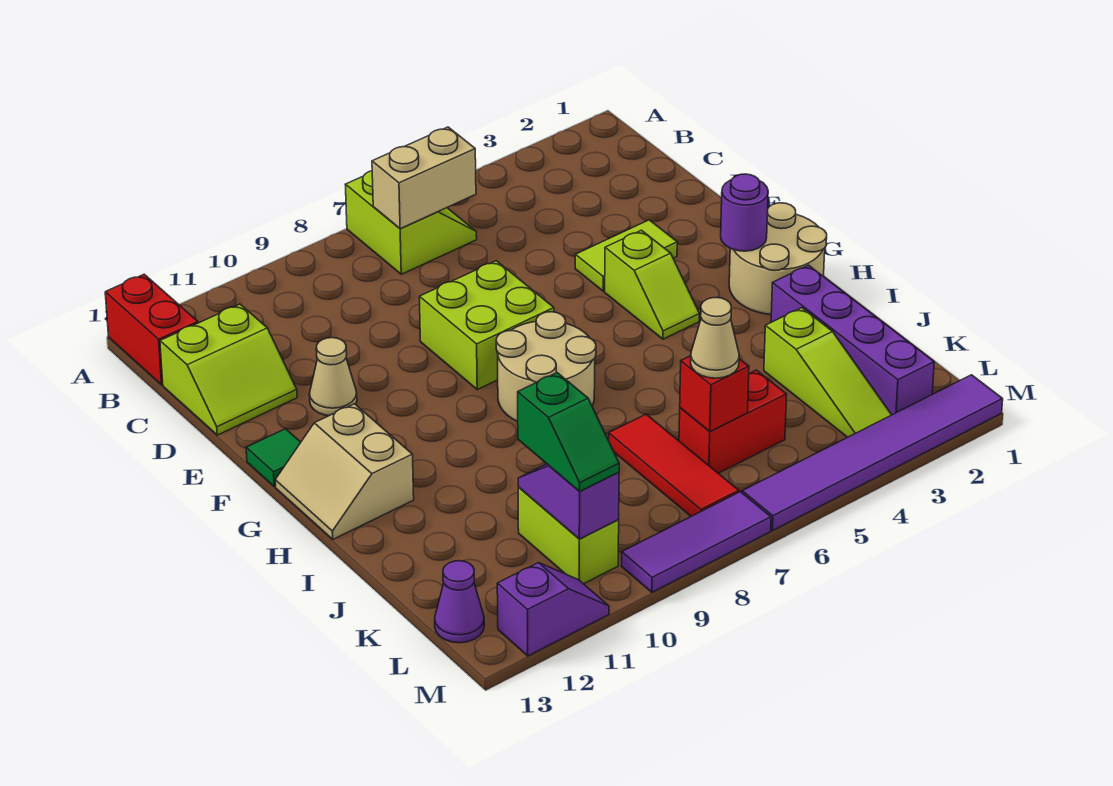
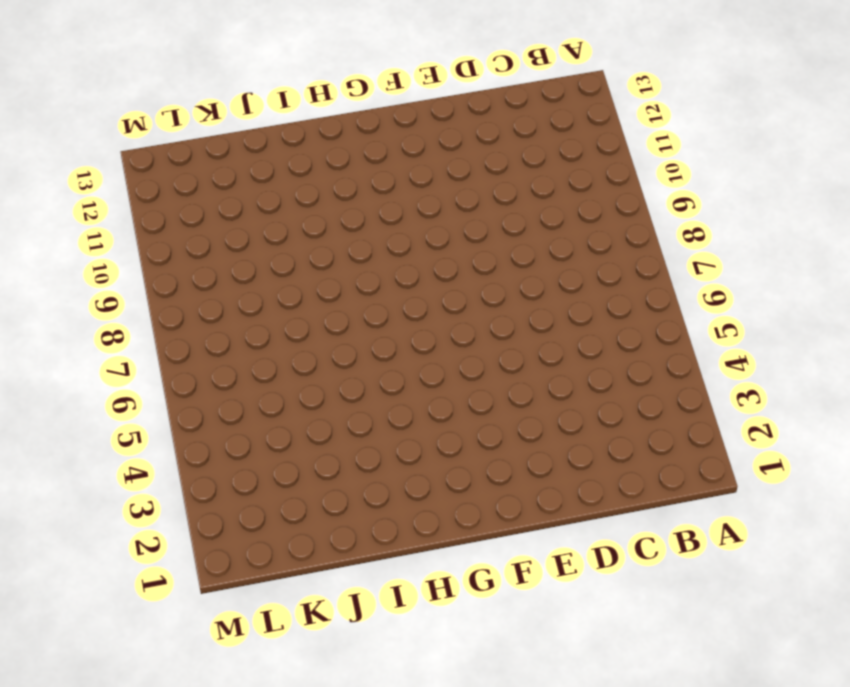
none -> lime 2x2 slope [345,171,477,274]
none -> red 1x2 brick [105,274,198,385]
none -> lime 2x2 slope [160,304,297,435]

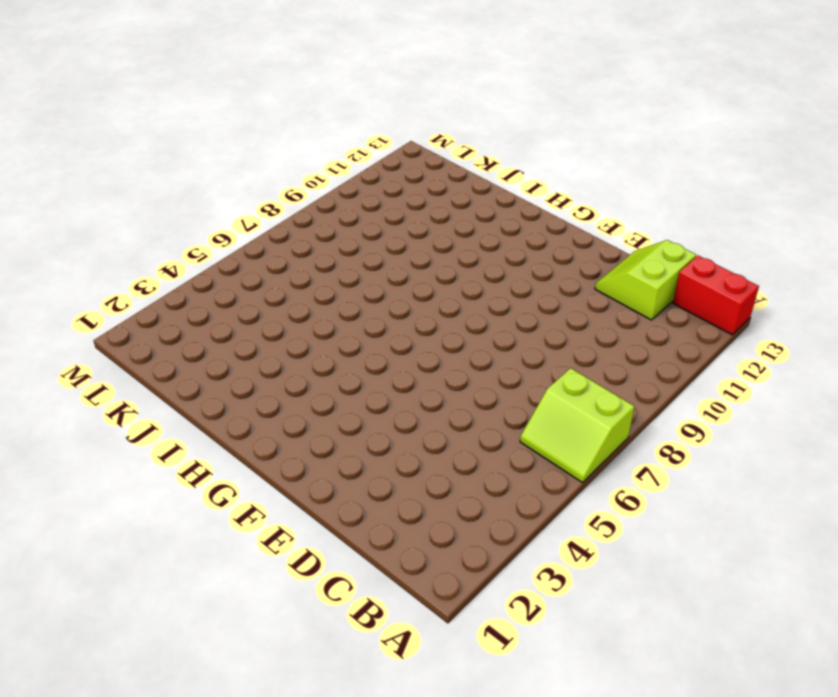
none -> lime 1x2 tile [575,220,677,291]
none -> lime 2x2 brick [419,261,554,390]
none -> tan 1x1 cone [309,338,357,416]

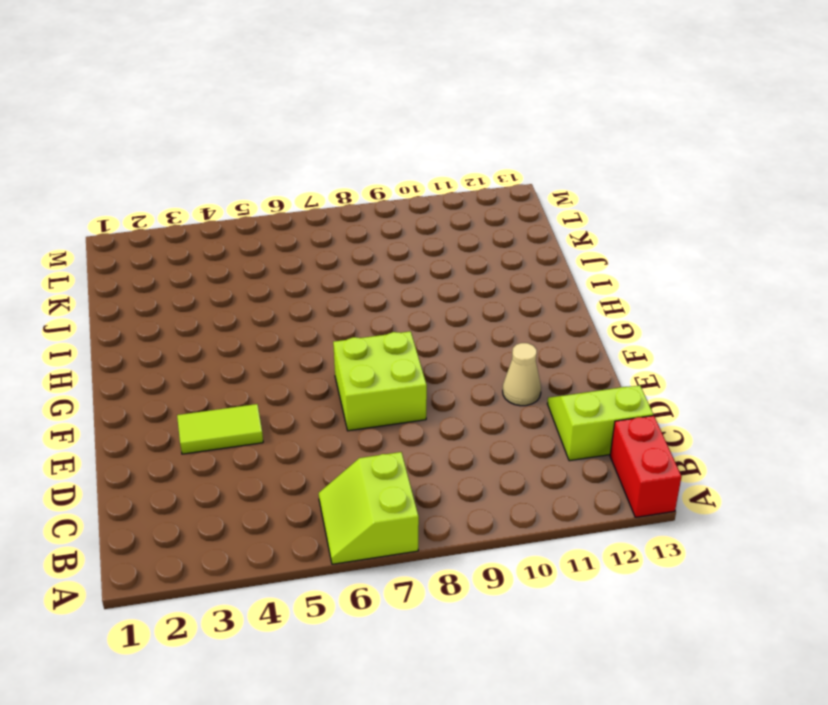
none -> lime 1x2 slope [605,230,699,339]
none -> green 1x1 tile [246,429,301,487]
none -> tan 2x2 round brick [729,203,827,315]

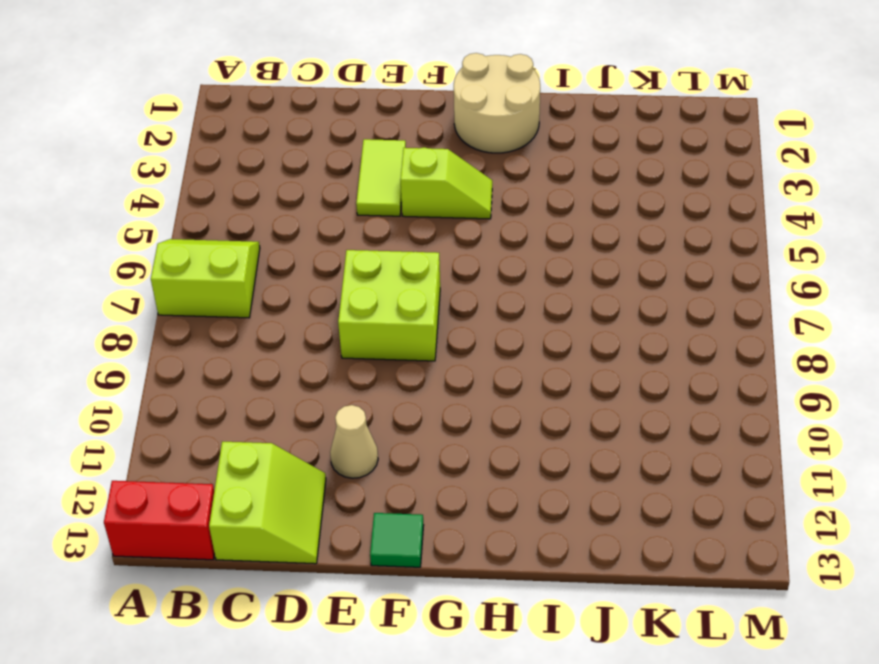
none -> tan 2x2 round brick [496,312,596,422]
none -> tan 2x2 slope [275,404,414,539]
none -> purple 1x4 brick [771,265,934,415]

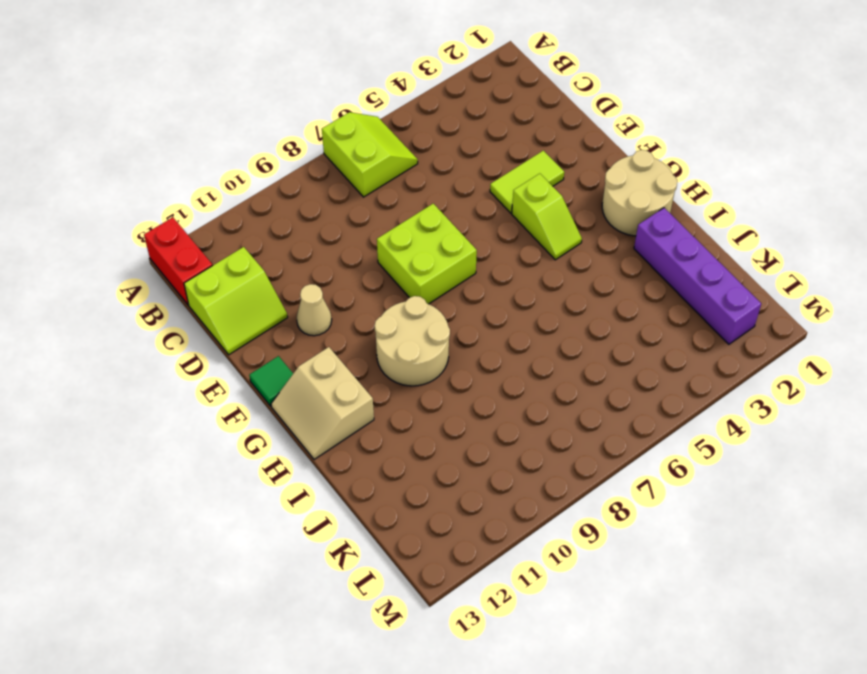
tan 2x2 round brick [375,296,450,386] -> tan 2x2 round brick moved to [496,312,596,422]
none -> lime 1x3 slope [764,308,891,437]
none -> red 1x3 tile [609,414,739,516]
none -> red 1x2 brick [679,370,787,473]

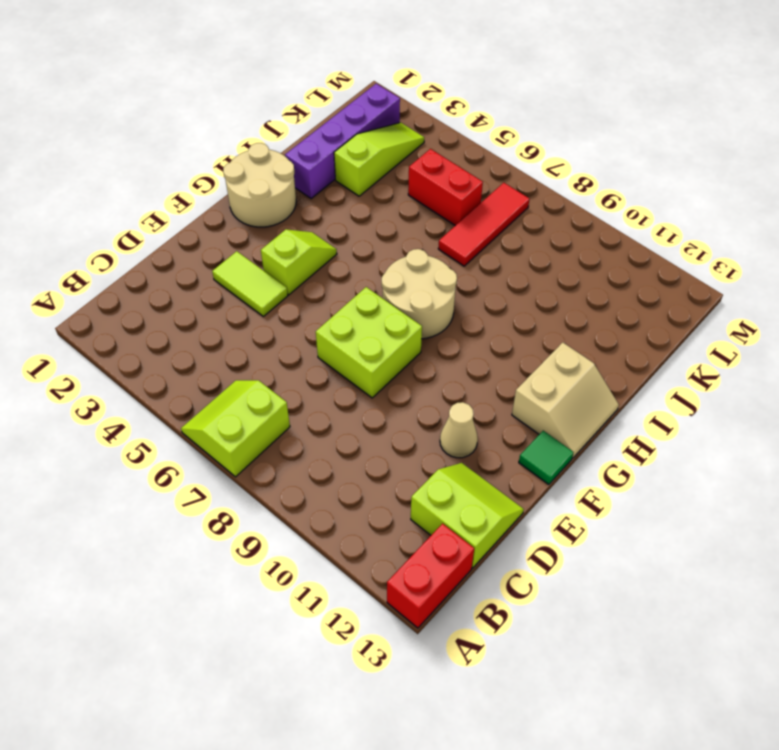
none -> lime 1x2 brick [518,487,619,584]
none -> purple 1x1 cone [435,561,484,643]
none -> purple 1x6 tile [742,375,1003,531]

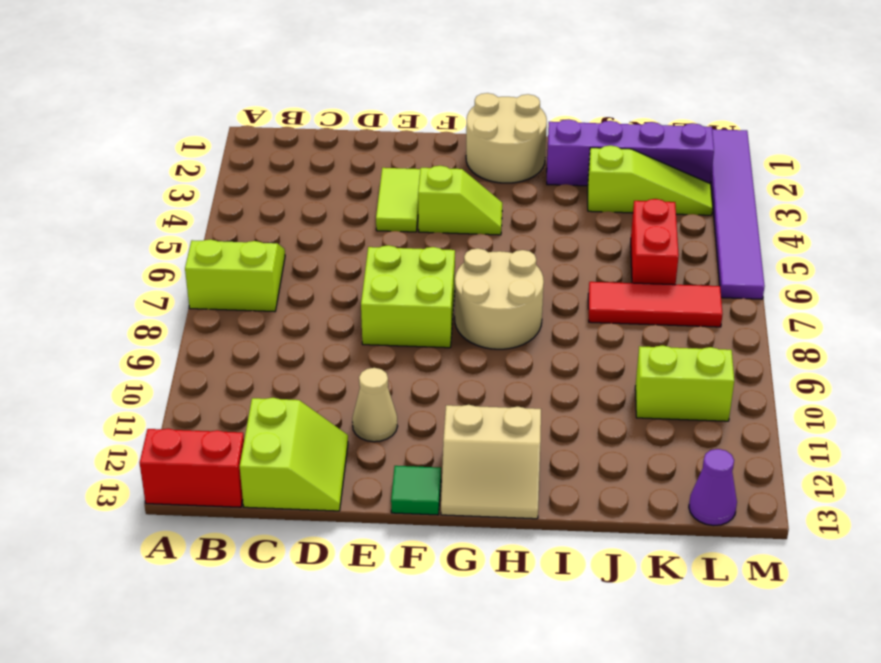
none -> purple 1x3 tile [622,492,771,592]
none -> purple 1x2 slope [497,563,609,656]
none -> tan 1x2 brick [372,127,476,229]

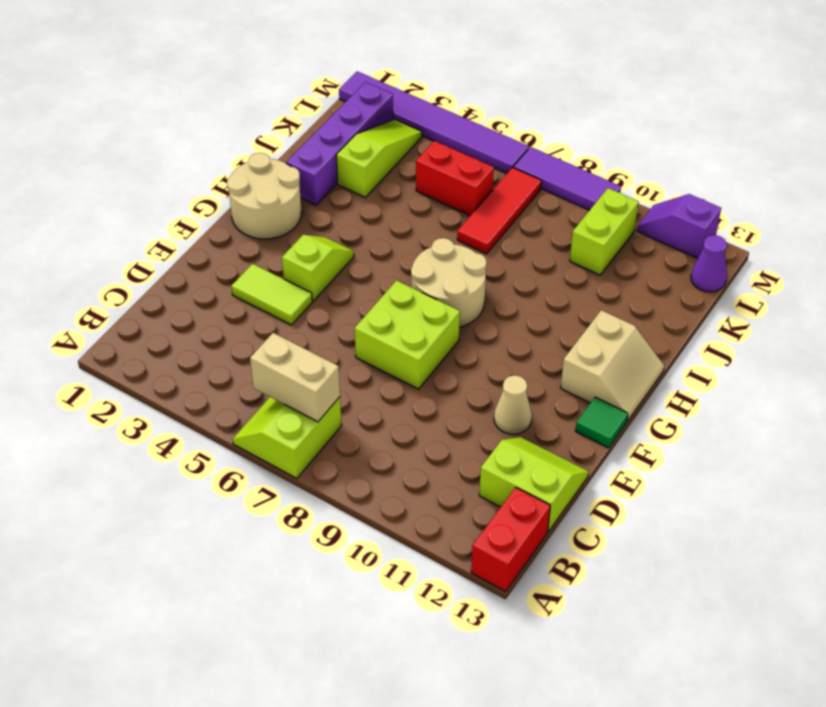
none -> purple 1x1 round brick [721,174,768,251]
none -> red 1x1 brick [680,356,749,431]
none -> purple 1x2 slope [518,464,619,539]

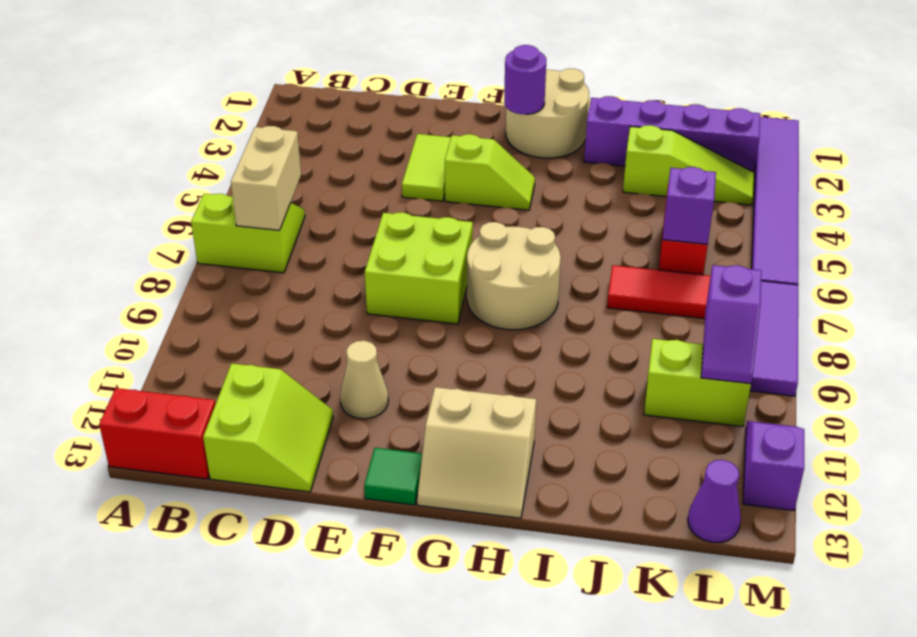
purple 1x1 brick [662,167,716,244] -> red 1x1 brick [680,356,749,431]
purple 1x2 slope [701,265,761,384] -> purple 1x2 slope turned to [518,464,619,539]
none -> tan 1x1 cone [691,298,739,378]
none -> green 1x2 slope [518,373,619,492]

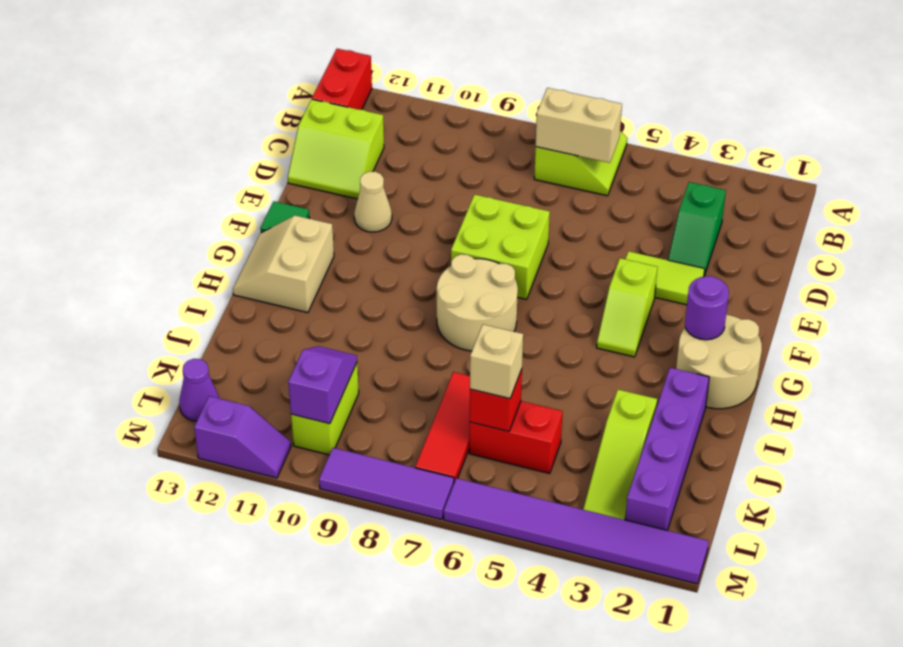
green 1x2 slope [668,182,726,276] -> green 1x2 slope moved to [518,373,619,492]
tan 1x1 brick [470,324,523,399] -> tan 1x1 cone [691,298,739,378]

